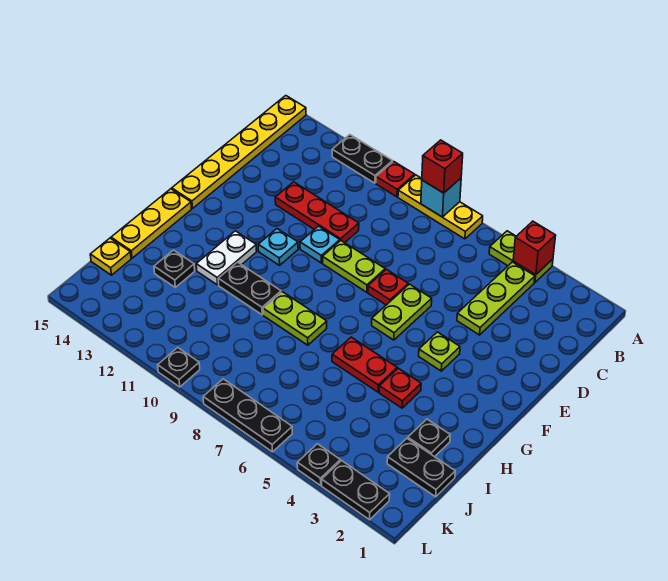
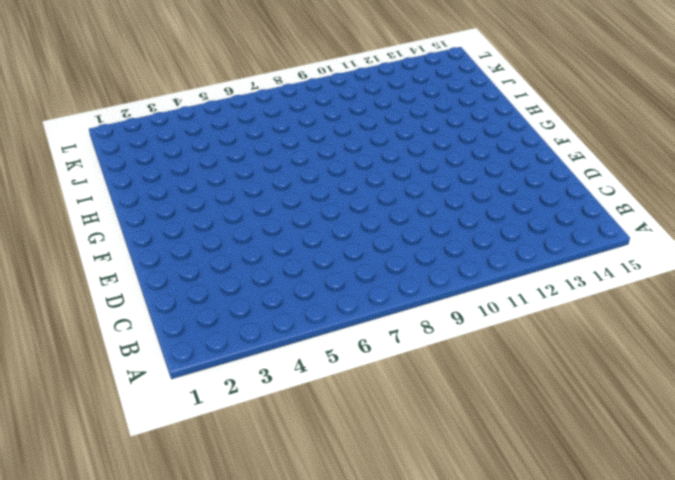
none -> lime 1x2 plate [489,231,553,282]
none -> yellow 1x3 plate [398,175,483,239]
none -> red 1x1 plate [376,161,415,197]
none -> black 1x2 plate [332,135,393,183]

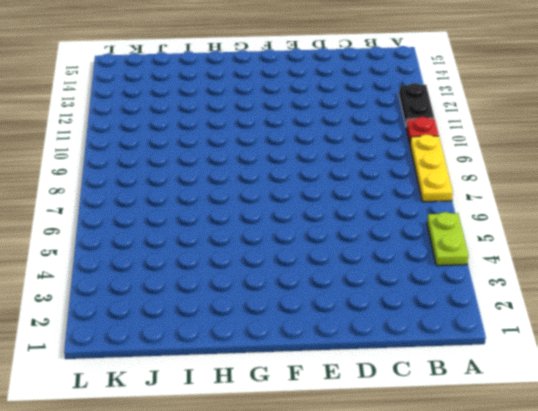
none -> yellow 1x6 plate [172,96,306,208]
none -> lime 1x3 plate [457,262,535,335]
none -> red 1x3 plate [275,182,359,243]
none -> lime 1x2 plate [372,284,432,340]

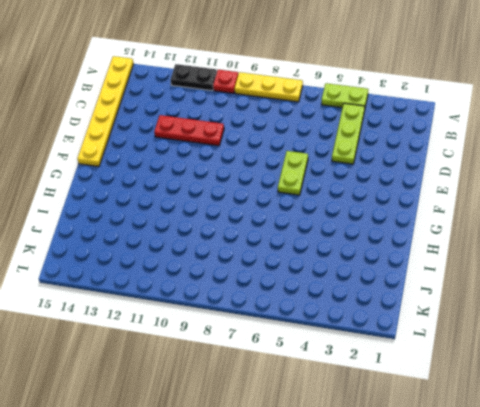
none -> red 1x1 plate [368,269,408,305]
none -> lime 1x2 plate [322,241,385,292]
none -> cyan 1x1 plate [300,226,340,263]
none -> lime 1x1 plate [419,332,460,371]

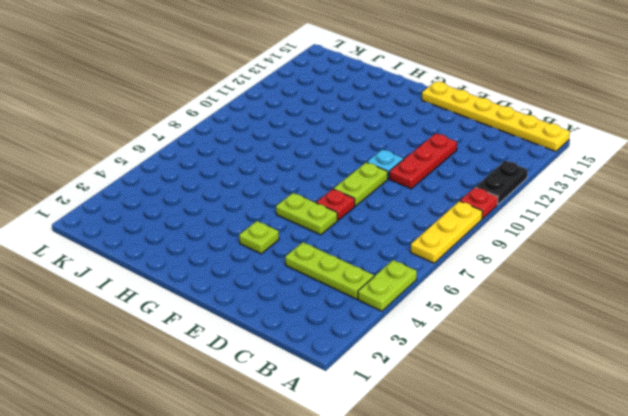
none -> cyan 1x1 plate [258,229,298,265]
none -> white 1x2 plate [196,231,257,285]
none -> yellow 1x3 plate [111,189,192,258]
none -> red 1x1 plate [379,368,421,408]

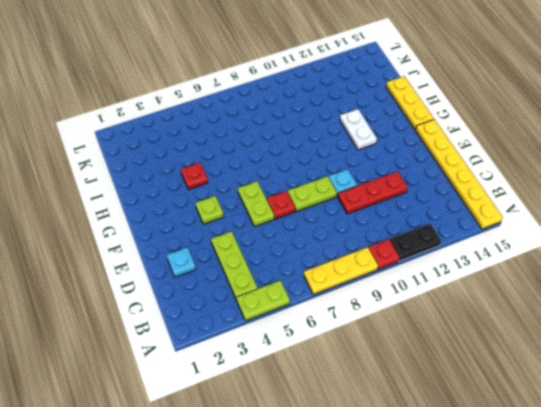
cyan 1x1 plate [166,247,196,277] -> cyan 1x1 plate moved to [258,229,298,265]
none -> red 1x2 plate [332,337,397,392]
none -> lime 1x2 plate [263,292,327,345]
none -> black 1x2 plate [218,262,281,315]
none -> black 1x1 plate [408,419,450,457]

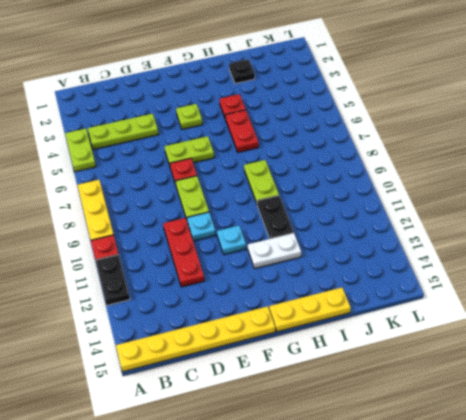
none -> black 1x1 plate [154,250,195,287]
none -> black 1x2 plate [387,439,455,497]
none -> yellow 1x1 plate [90,238,131,275]
none -> black 1x2 plate [322,461,390,520]

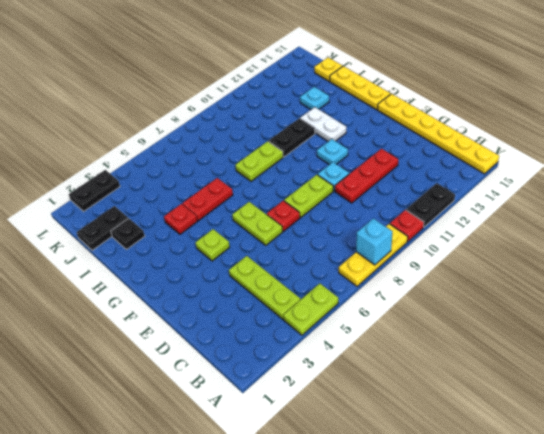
cyan 1x1 plate [300,87,329,109] -> black 1x1 plate [154,250,195,287]
none -> black 1x1 plate [297,444,340,485]
none -> black 1x3 plate [203,379,292,452]
none -> black 1x1 plate [158,348,200,387]
none -> red 1x1 brick [513,221,556,275]

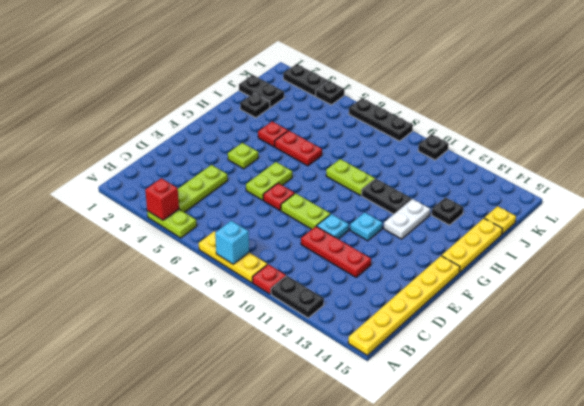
none -> red 1x1 brick [422,140,463,193]

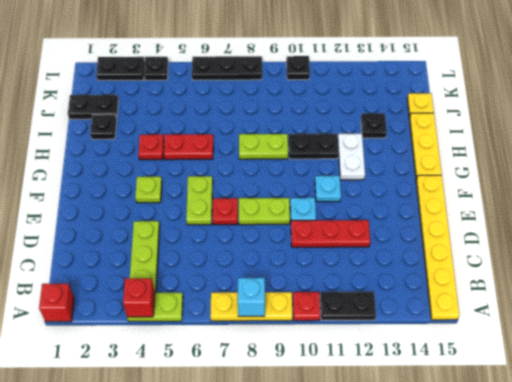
red 1x1 brick [39,284,74,322] -> red 1x1 brick moved to [422,140,463,193]

